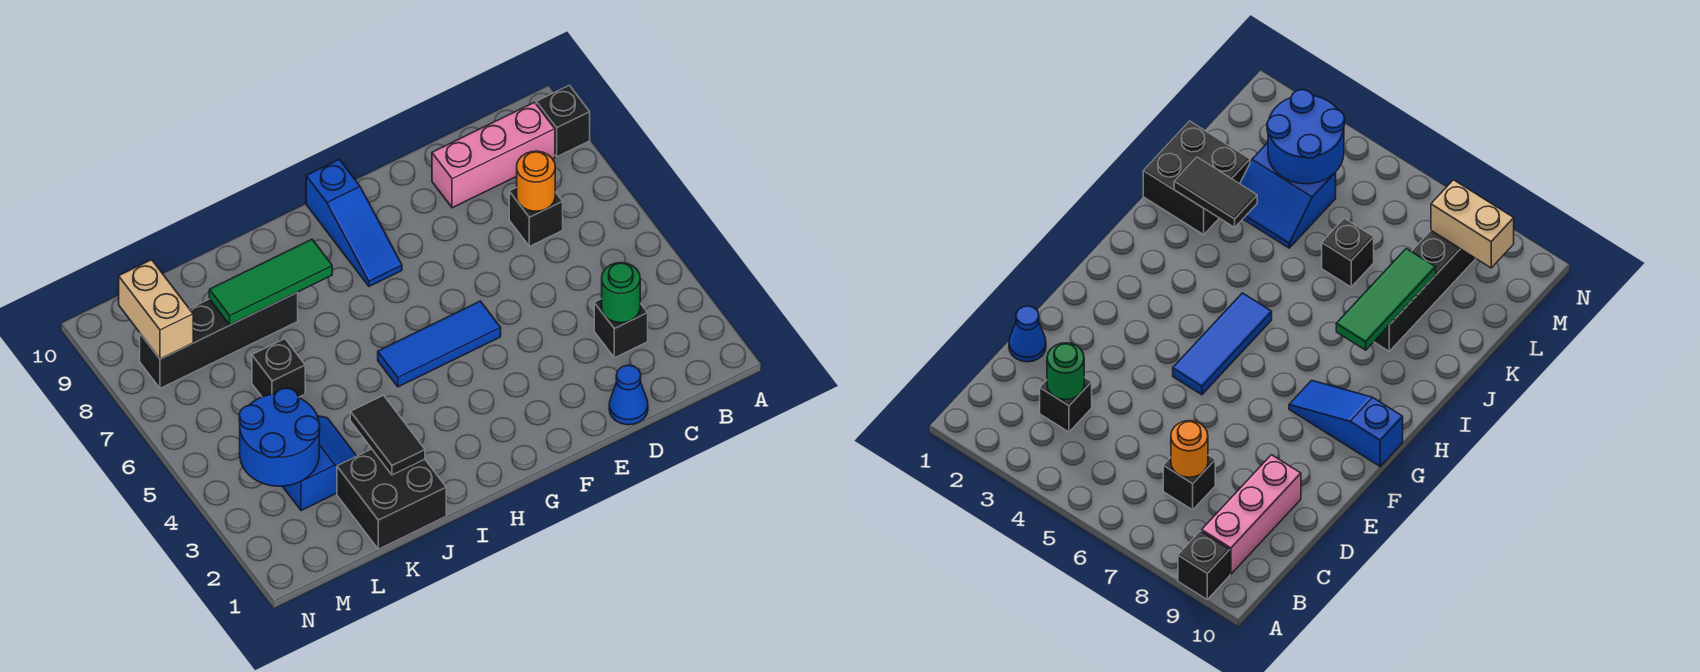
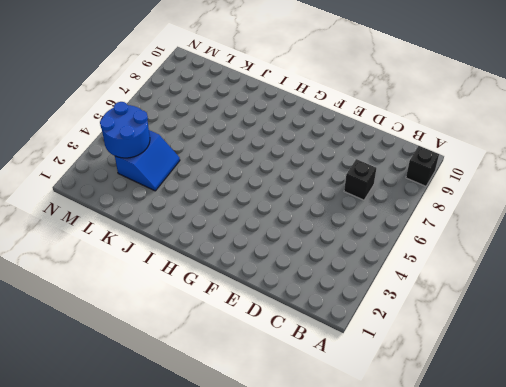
none -> pink 1x3 brick [432,102,555,208]
none -> black 1x1 brick [594,299,648,358]
none -> blue 1x1 cone [609,365,648,425]

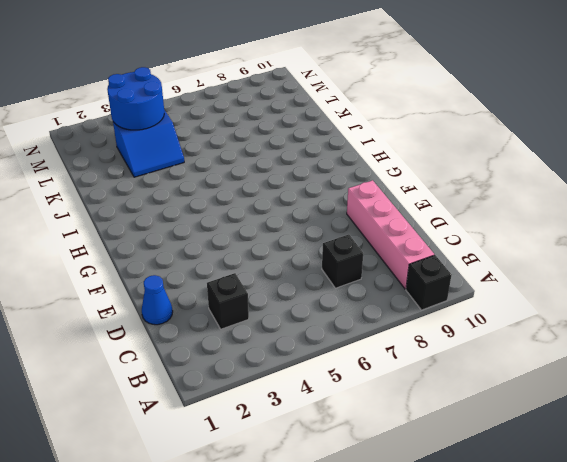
pink 1x4 brick [347,180,434,289] -> pink 1x3 brick [432,102,555,208]
none -> blue 1x3 tile [378,301,501,387]
none -> blue 1x3 slope [306,160,402,286]
none -> black 2x2 brick [337,449,446,549]

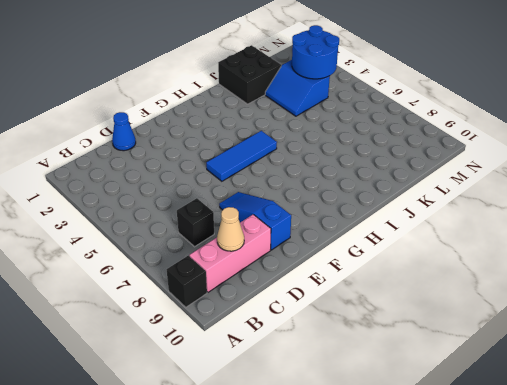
tan 1x1 cone [217,207,244,251] -> none
blue 1x3 slope [219,192,291,250] -> blue 1x3 slope moved to [306,160,402,286]
none -> black 1x1 brick [594,299,648,358]
none -> black 1x4 brick [140,293,298,388]
none -> black 1x1 brick [252,339,305,397]

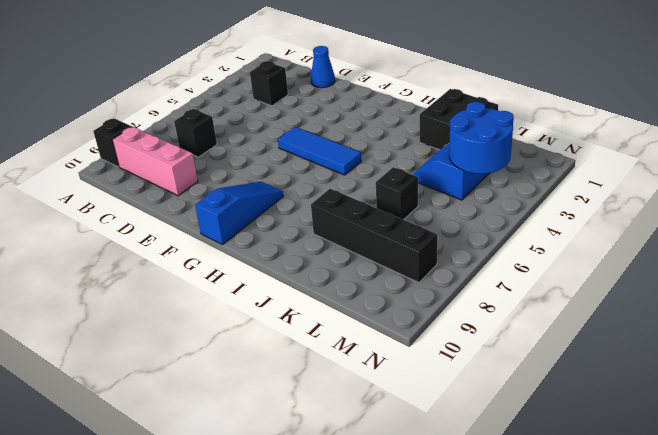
none -> green 1x1 round brick [602,263,640,323]
none -> orange 1x1 round brick [517,151,555,211]
none -> green 1x3 tile [209,239,332,325]

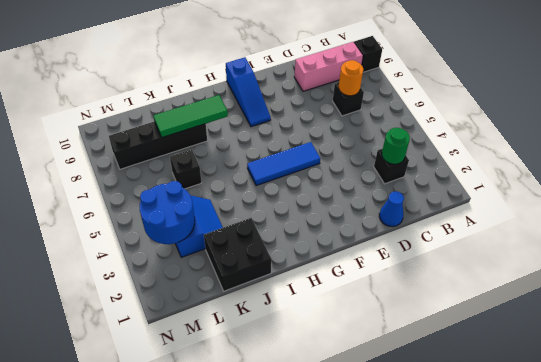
none -> black 1x2 tile [350,395,425,475]
none -> tan 1x2 brick [119,260,193,359]

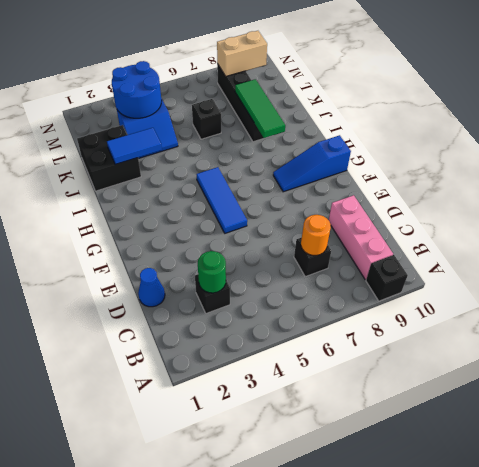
blue 1x2 tile [107,128,162,164] -> black 1x2 tile [350,395,425,475]

